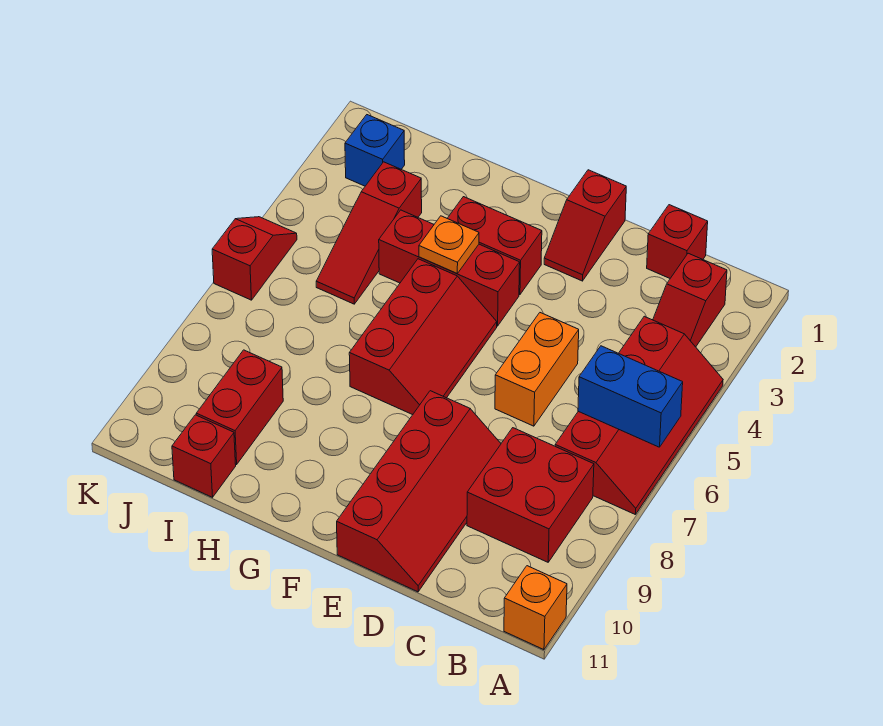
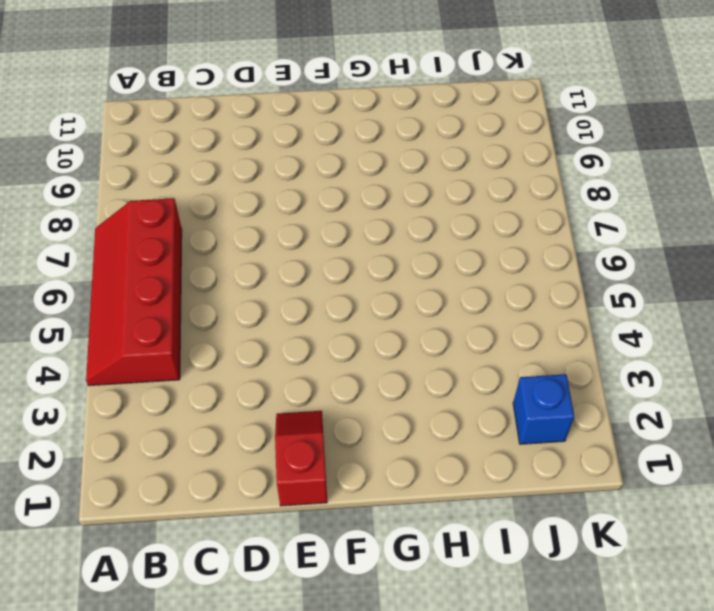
none -> orange 1x1 brick [504,566,567,650]
none -> red 1x2 slope [653,253,727,347]
none -> red 2x2 brick [467,428,594,562]

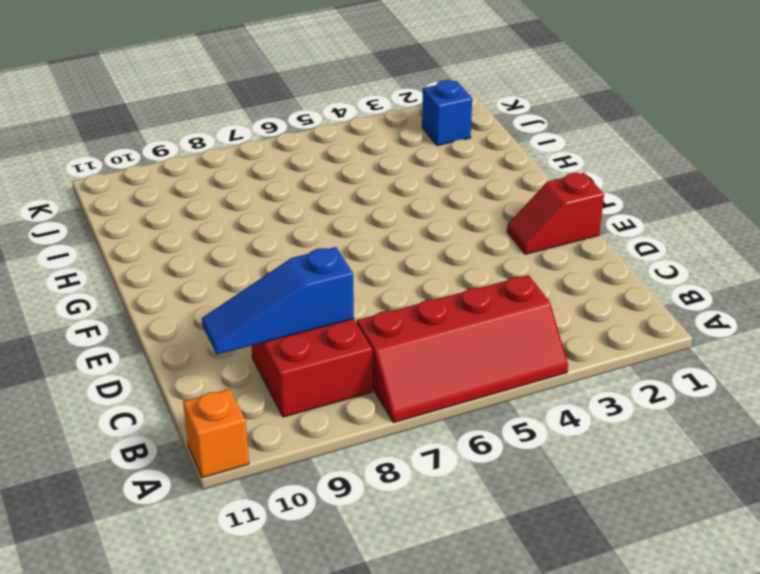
blue 1x3 slope [202,247,354,354] -> none
none -> red 1x2 slope [653,253,727,347]
none -> red 1x1 brick [647,205,708,278]
none -> orange 1x2 brick [495,313,579,426]

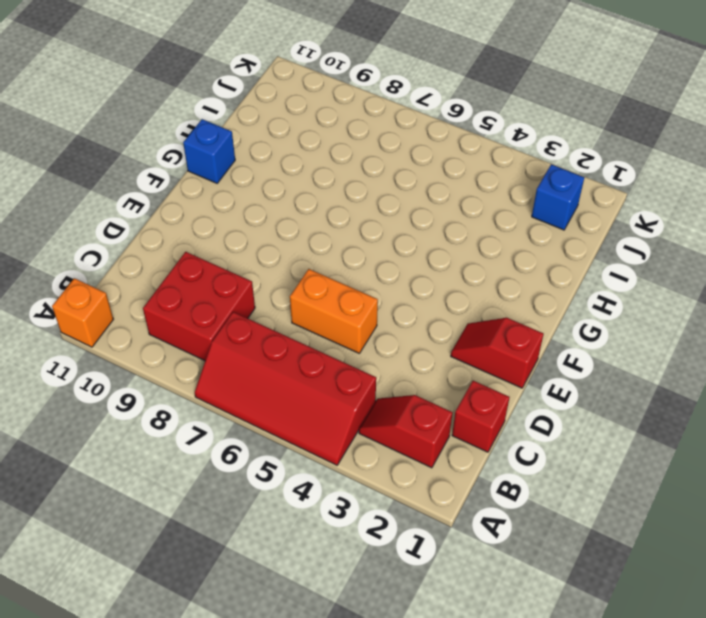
blue 1x1 brick [183,119,235,183] -> none
none -> red 2x4 slope [337,391,501,592]
none -> red 1x2 brick [447,197,542,295]
none -> red 1x3 brick [379,210,520,326]

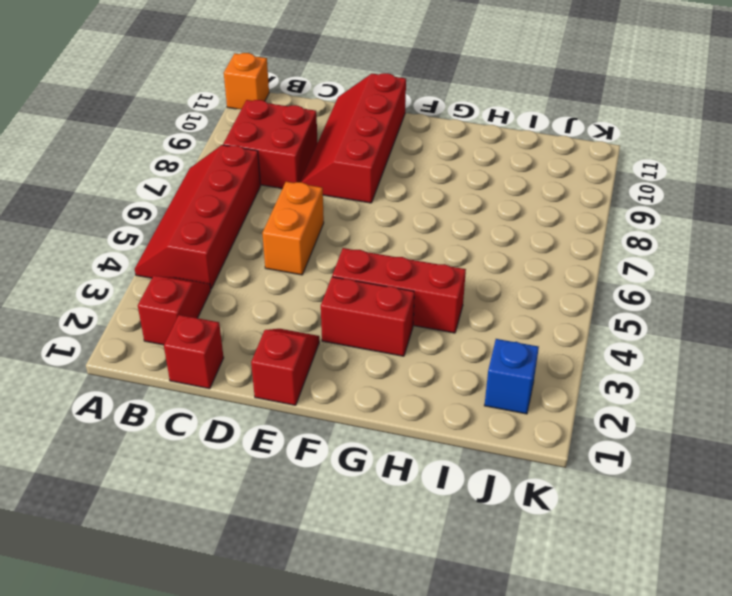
none -> red 2x3 slope [349,259,497,415]
none -> red 1x3 slope [316,162,422,304]
none -> red 1x2 brick [196,350,283,464]

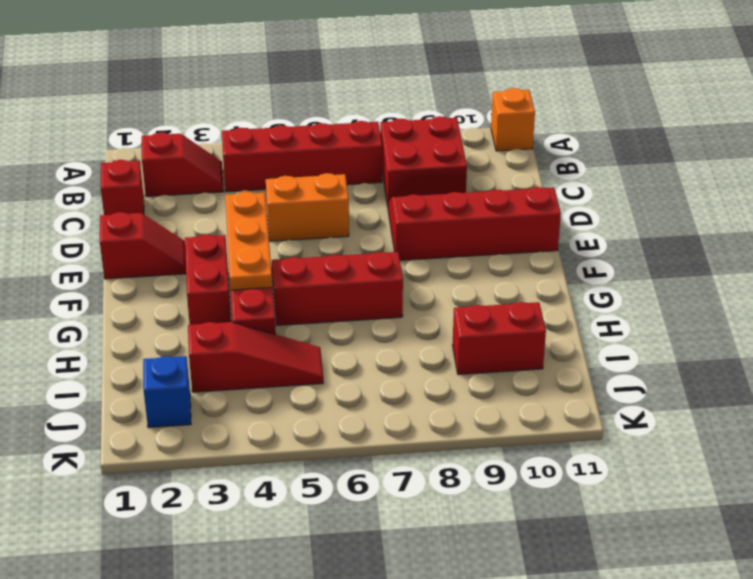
orange 1x3 plate [225,192,272,290] -> orange 1x1 plate [419,216,479,273]
none -> red 1x1 brick [172,415,236,497]
none -> red 1x2 slope [212,217,297,300]
none -> blue 1x2 brick [578,346,683,447]

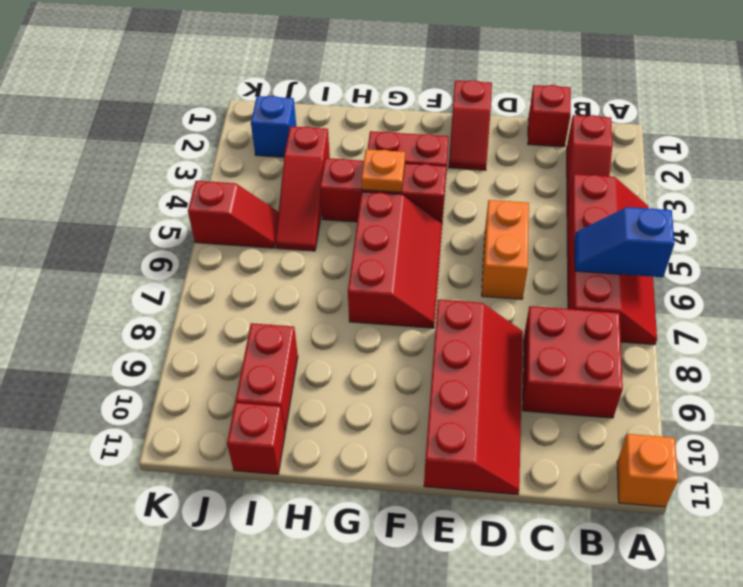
blue 1x2 slope [575,207,675,277] -> blue 1x2 brick [578,346,683,447]
red 1x2 slope [188,181,279,248] -> red 1x2 slope turned to [212,217,297,300]

